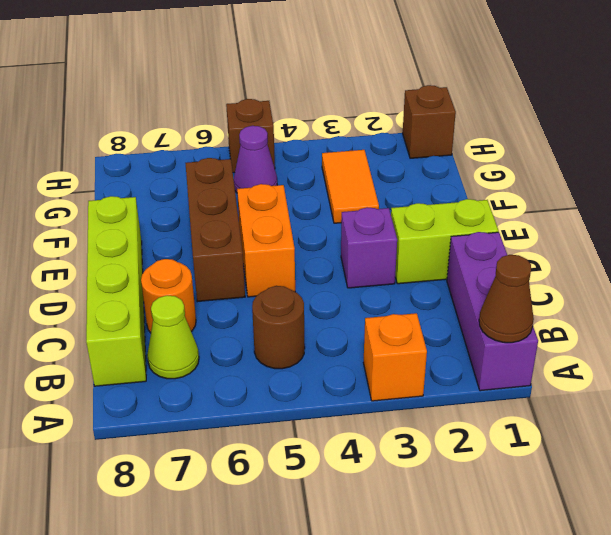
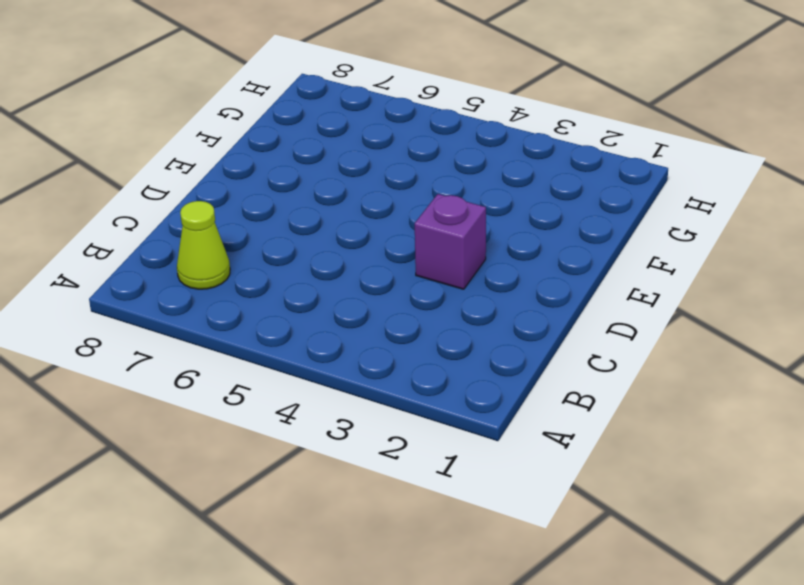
none -> purple 1x3 brick [447,232,538,391]
none -> orange 1x1 brick [363,313,427,401]
none -> brown 1x1 round brick [252,286,305,369]

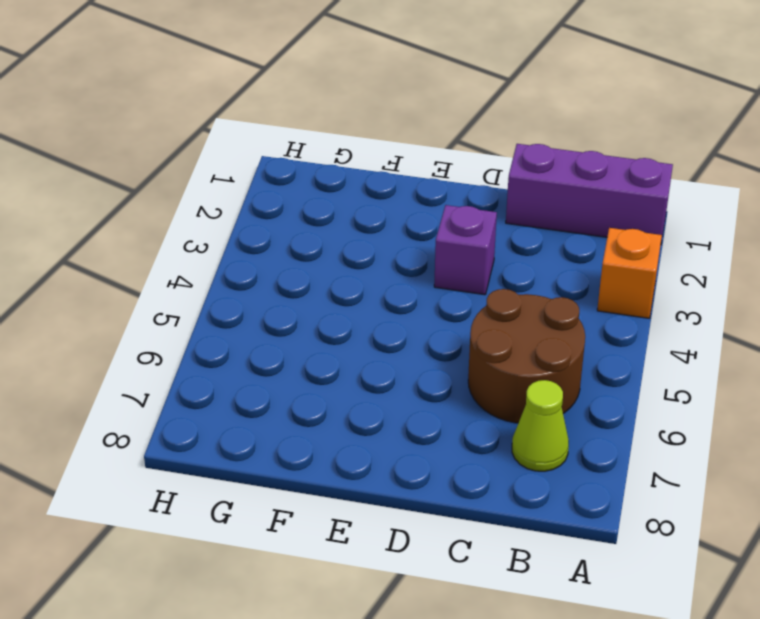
brown 2x2 round brick [468,289,585,423] -> brown 1x1 round brick [252,286,305,369]
none -> lime 1x4 brick [86,196,146,386]
none -> orange 1x1 round brick [141,259,196,333]
none -> lime 1x2 brick [391,199,498,284]

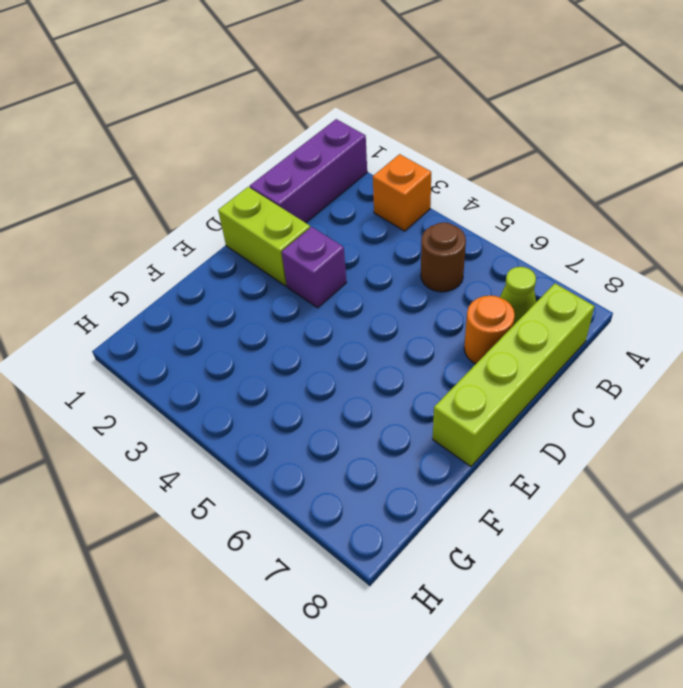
none -> orange 1x2 brick [237,184,295,297]
none -> brown 1x3 brick [185,158,245,302]
none -> orange 1x2 tile [322,150,379,223]

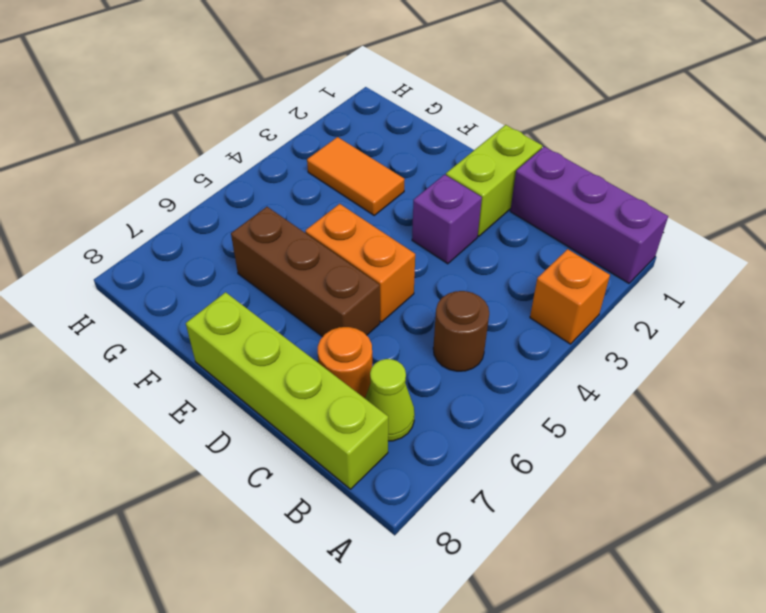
none -> purple 1x1 cone [234,126,277,193]
none -> brown 1x1 brick [403,85,456,158]
none -> brown 1x1 brick [226,99,275,173]

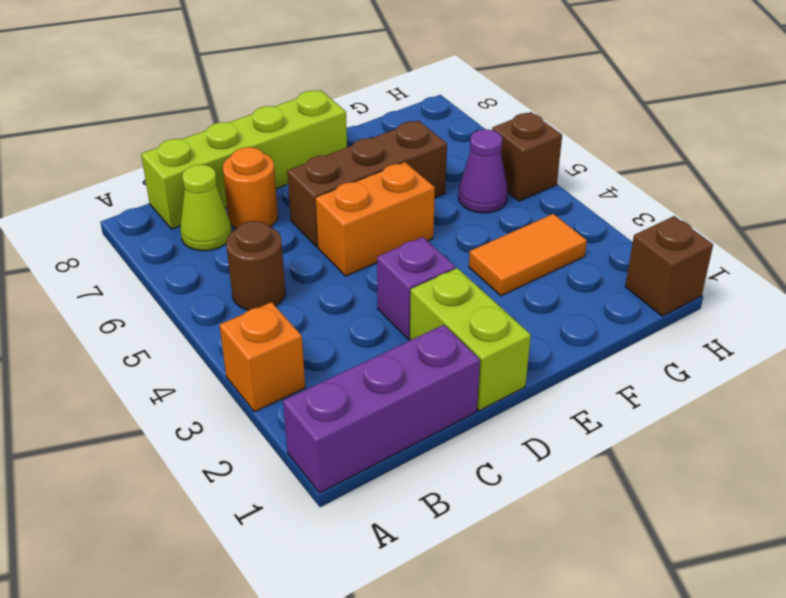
none -> brown 1x1 cone [479,255,534,343]

